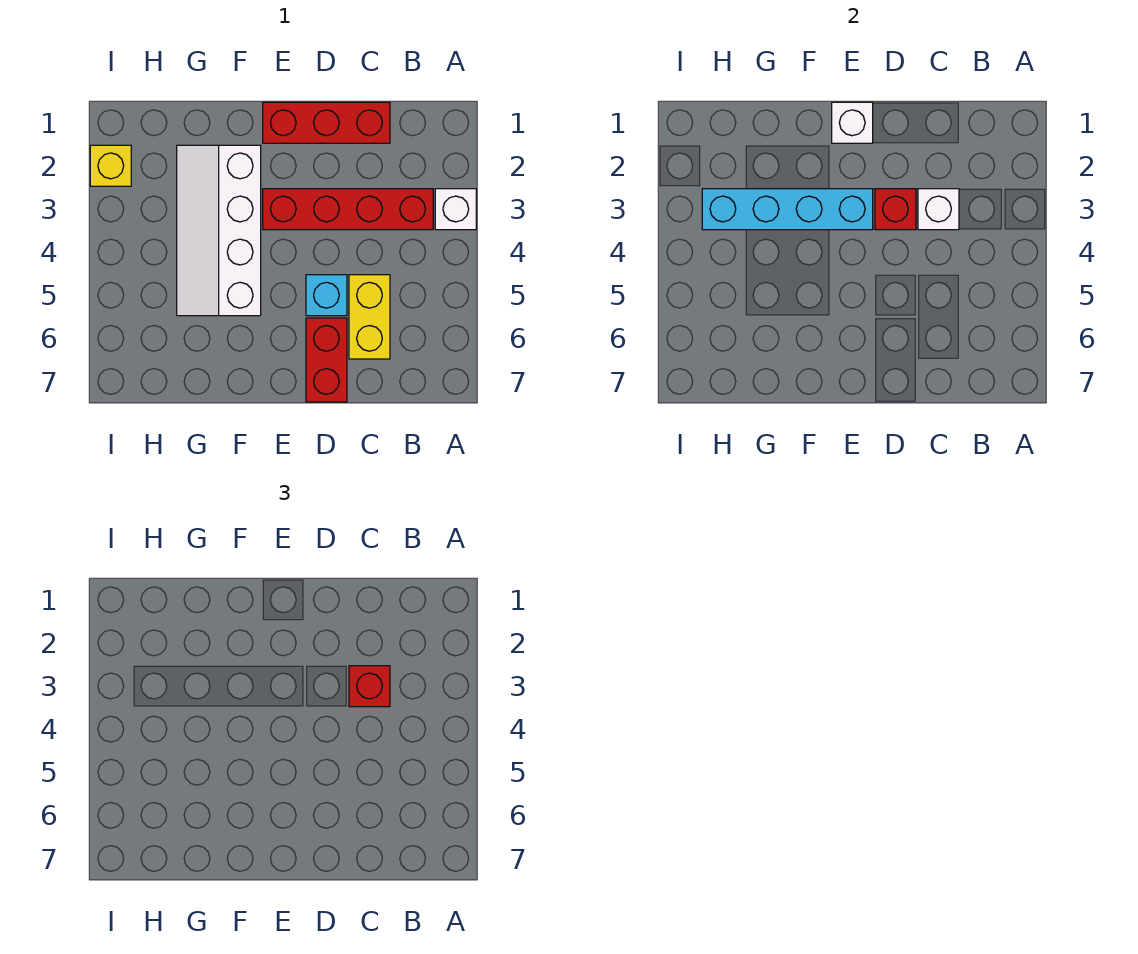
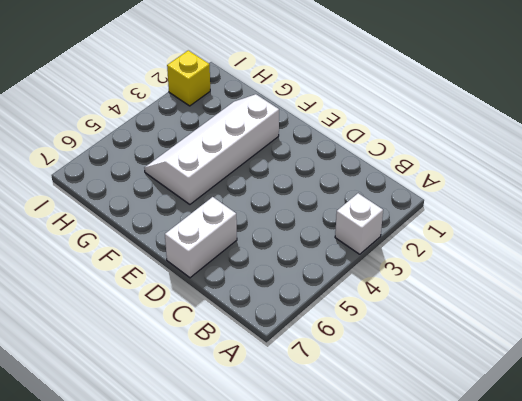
white 1x2 brick [165,197,237,278] -> red 1x2 brick [306,318,347,402]
none -> red 1x4 brick [263,189,433,230]
none -> red 1x3 brick [263,102,390,143]
none -> yellow 1x2 brick [349,275,390,359]

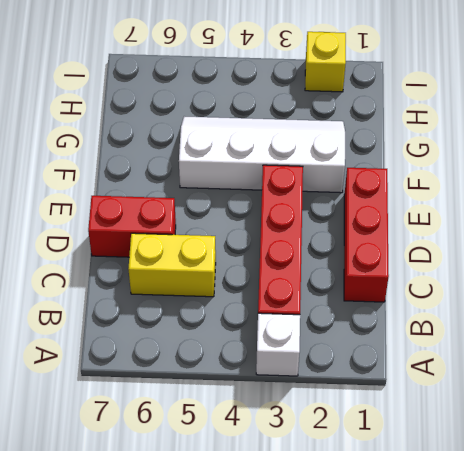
none -> cyan 1x1 brick [306,275,347,316]
none -> white 1x1 brick [918,189,959,230]
none -> red 1x1 brick [875,189,916,230]

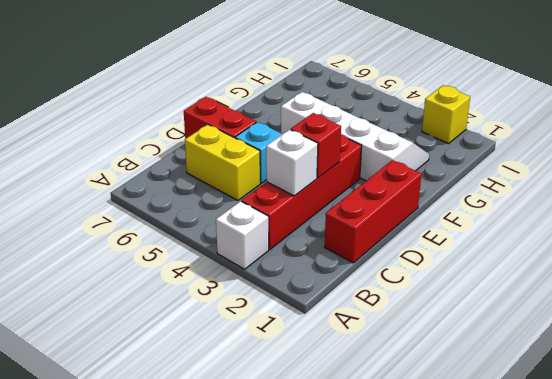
none -> white 1x1 brick [832,102,873,143]
none -> cyan 1x4 brick [702,189,873,230]
none -> red 1x1 brick [349,666,390,707]

